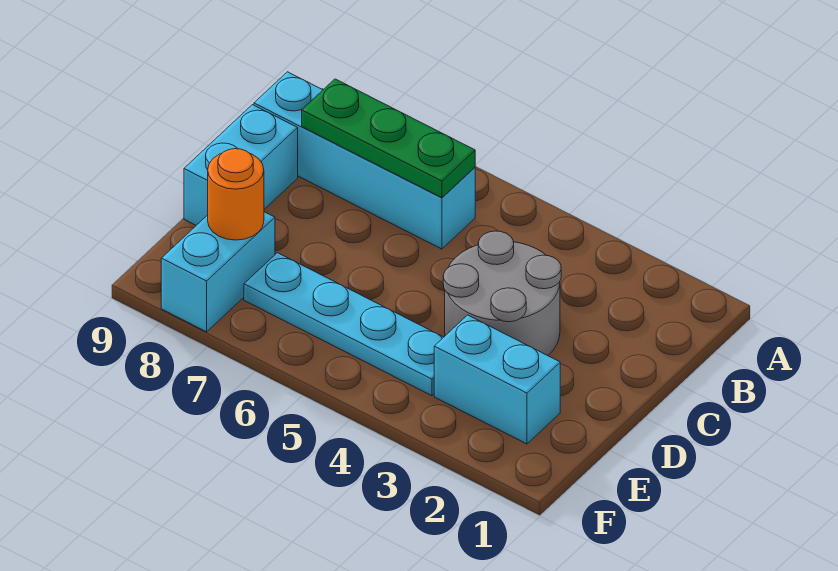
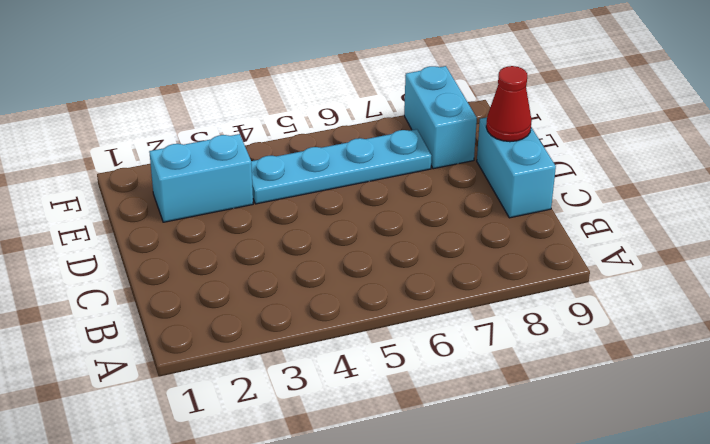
red 1x1 cone [486,66,532,142] -> none
none -> cyan 1x4 brick [254,72,475,249]
none -> grey 2x2 round brick [443,231,561,356]

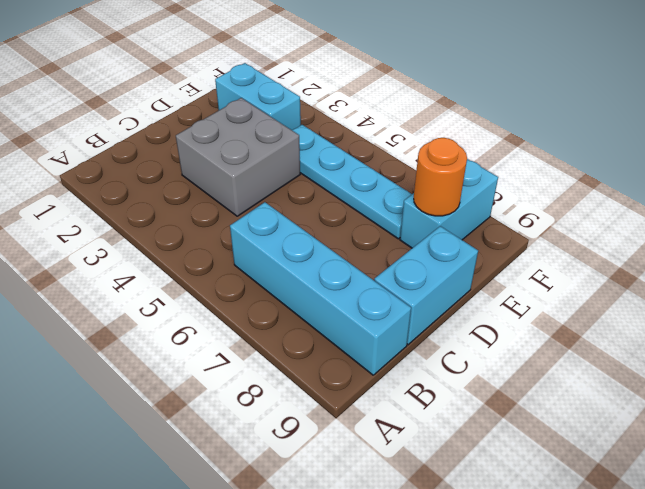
grey 2x2 brick [176,98,300,216] -> grey 2x2 round brick [443,231,561,356]
none -> green 1x3 plate [302,79,475,198]

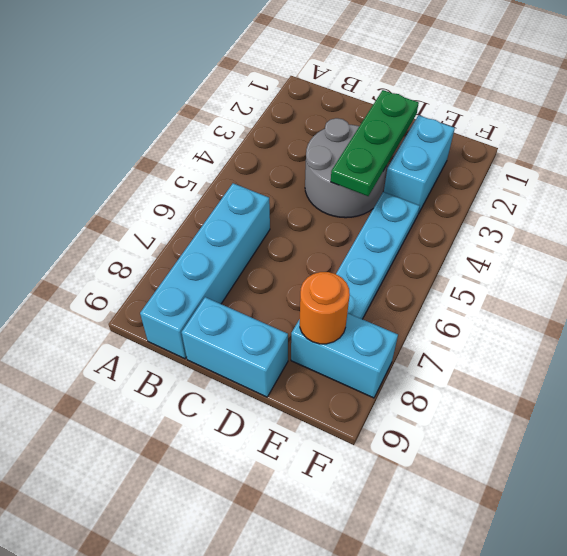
green 1x3 plate [331,90,419,196] -> green 1x3 plate moved to [302,79,475,198]

